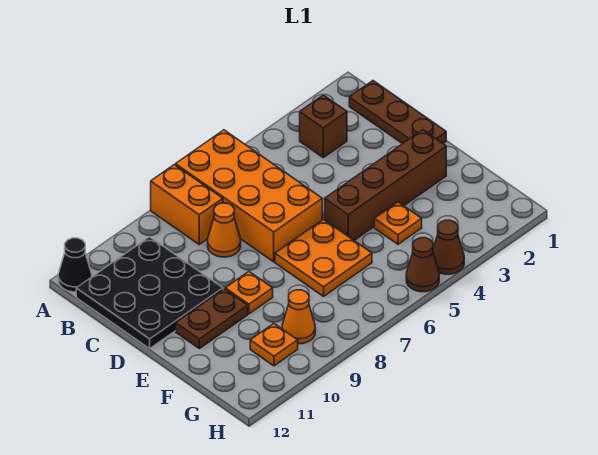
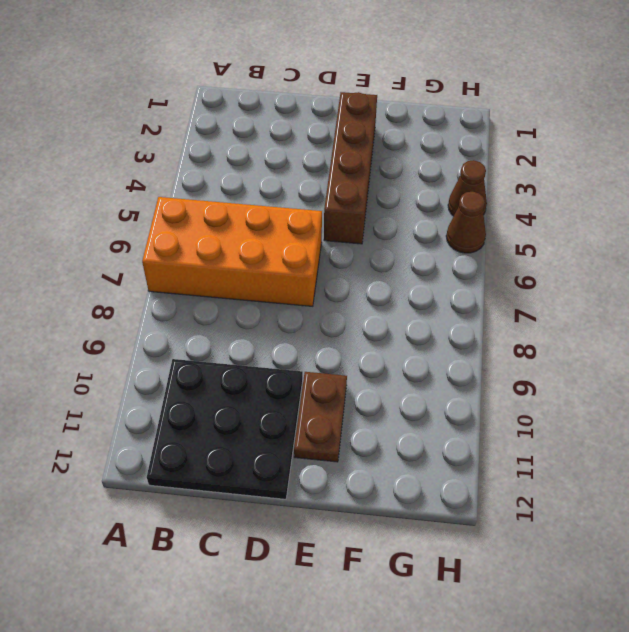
none -> orange 1x2 brick [151,165,223,244]
none -> black 1x1 cone [58,238,92,292]
none -> brown 1x3 plate [349,81,446,144]

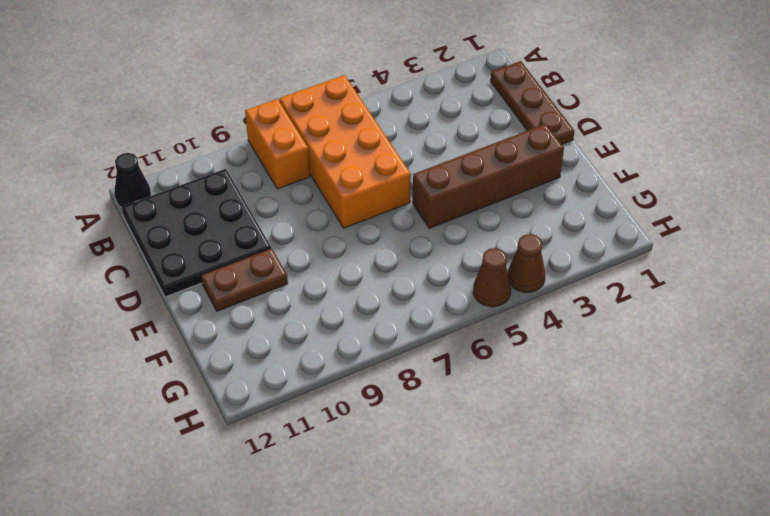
none -> brown 1x1 brick [300,95,347,158]
none -> orange 1x1 cone [208,203,241,257]
none -> orange 2x2 plate [275,219,372,296]

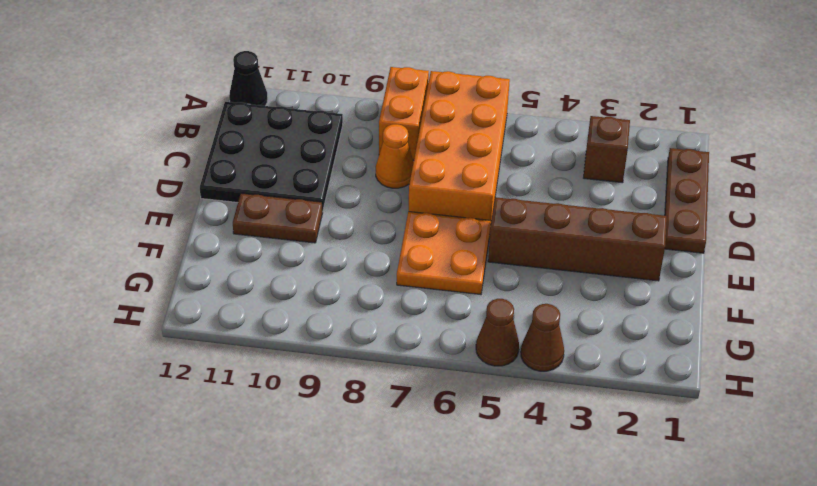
none -> orange 1x1 plate [225,272,273,314]
none -> orange 1x1 plate [374,202,422,244]
none -> orange 1x1 cone [282,290,315,344]

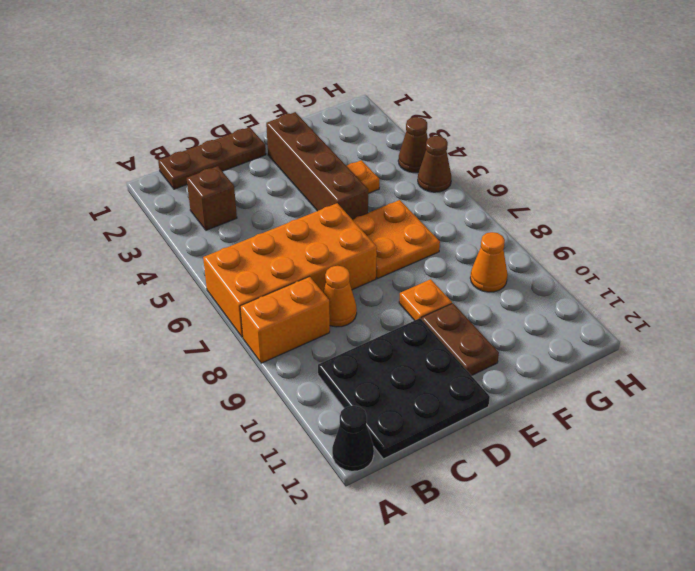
none -> orange 1x1 plate [250,324,298,366]

